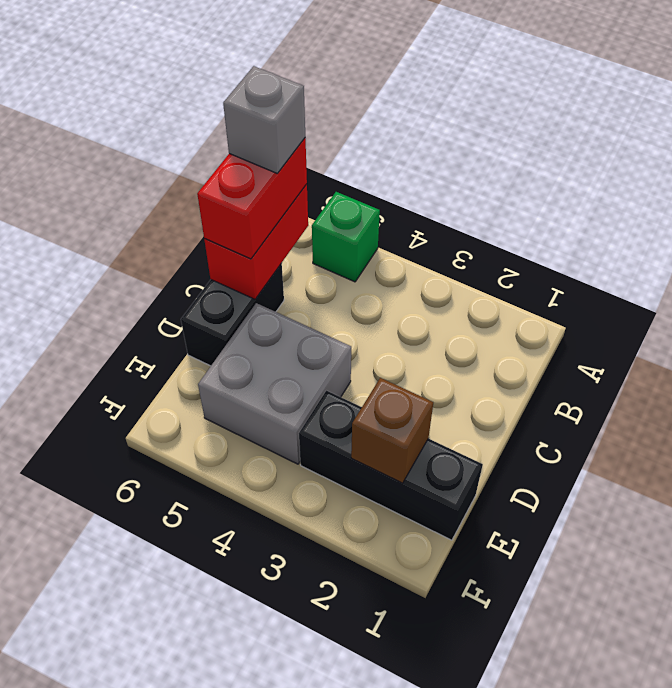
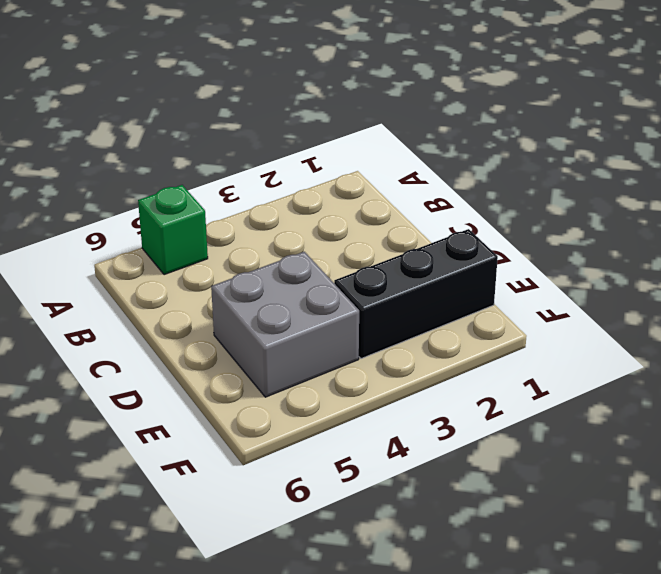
none -> black 1x2 brick [181,264,284,366]
none -> red 1x2 brick [204,184,308,299]

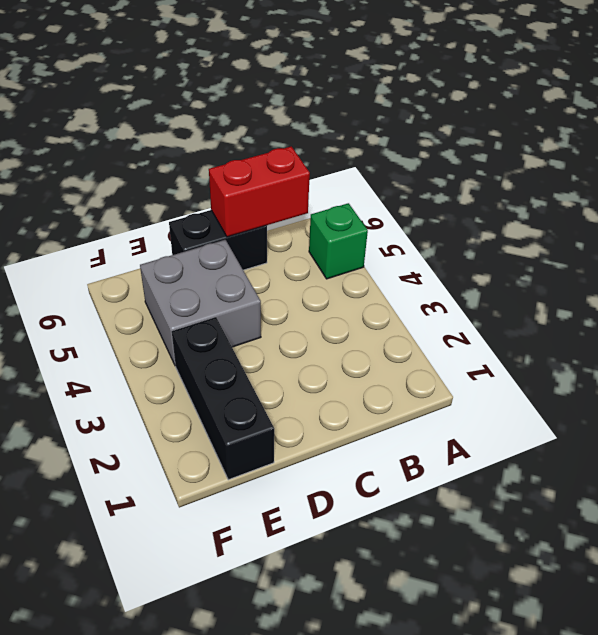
none -> brown 1x1 brick [351,378,433,483]
none -> red 1x2 brick [197,138,307,259]

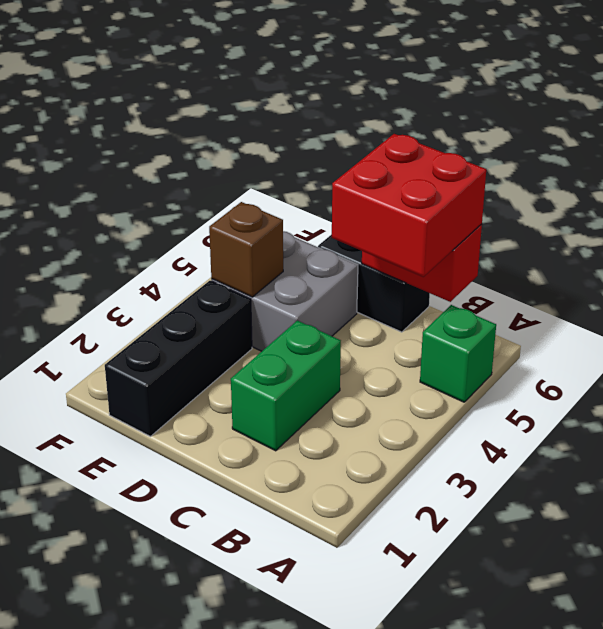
red 2x2 brick [332,134,486,277] -> red 1x2 brick [197,138,307,259]
green 1x2 brick [231,321,341,451] -> none
brown 1x1 brick [209,202,283,297] -> brown 1x1 brick moved to [351,378,433,483]
none -> grey 1x1 brick [223,66,305,173]

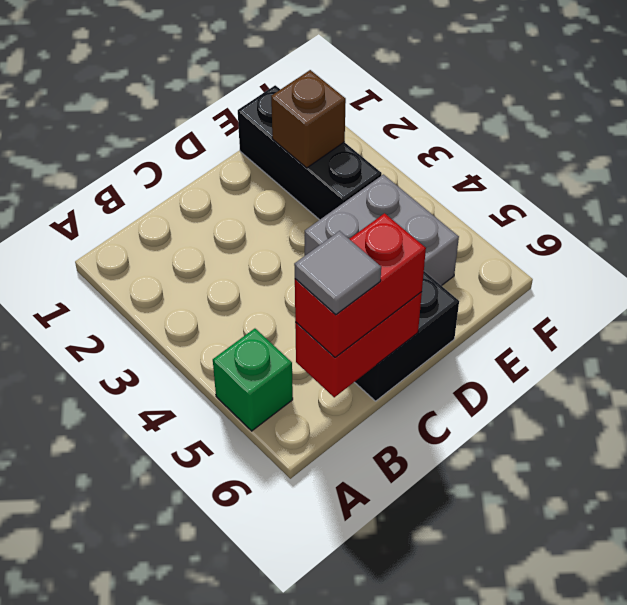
grey 1x1 tile [294,231,381,315] -> grey 1x1 brick [223,66,305,173]

